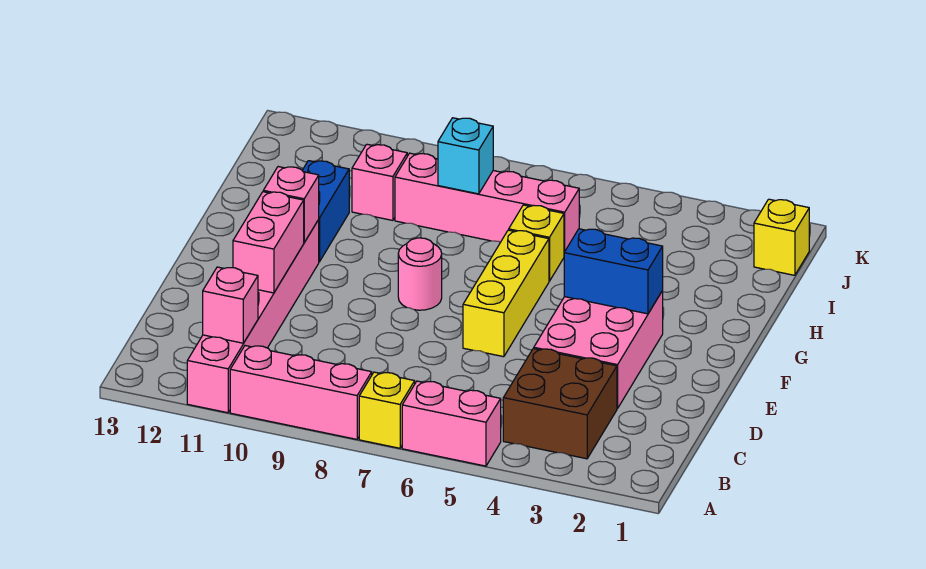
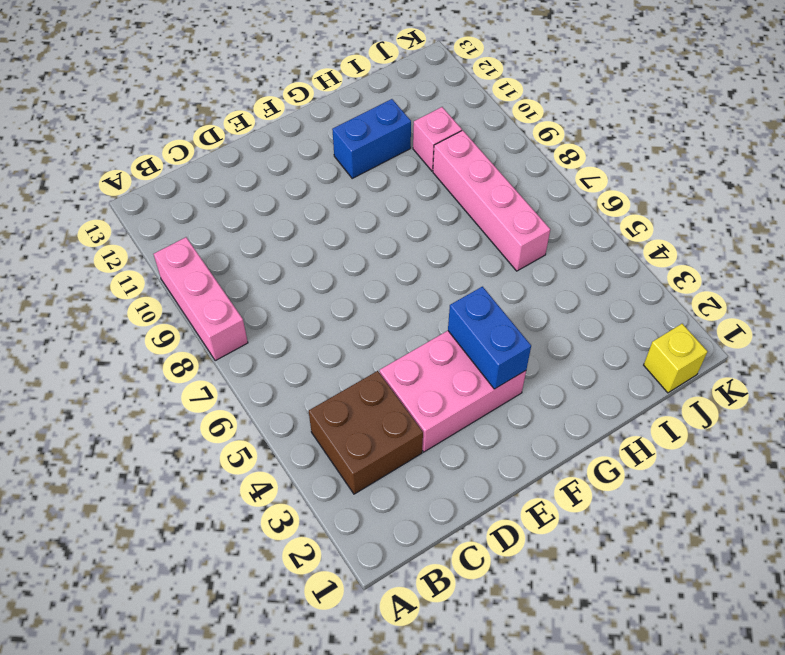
none -> pink 1x2 brick [402,381,501,466]
none -> yellow 1x1 brick [359,372,415,448]
none -> pink 1x6 brick [187,220,319,413]

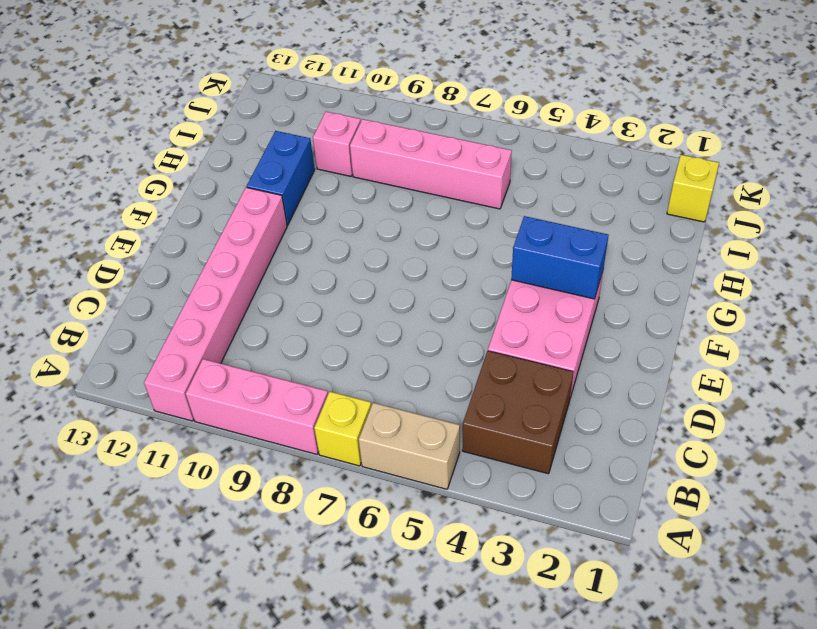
tan 1x2 brick [359,403,460,489] -> pink 1x2 brick [402,381,501,466]
none -> yellow 1x3 brick [463,230,549,357]
none -> pink 1x1 round brick [398,238,442,310]
none -> yellow 1x1 brick [509,205,564,281]

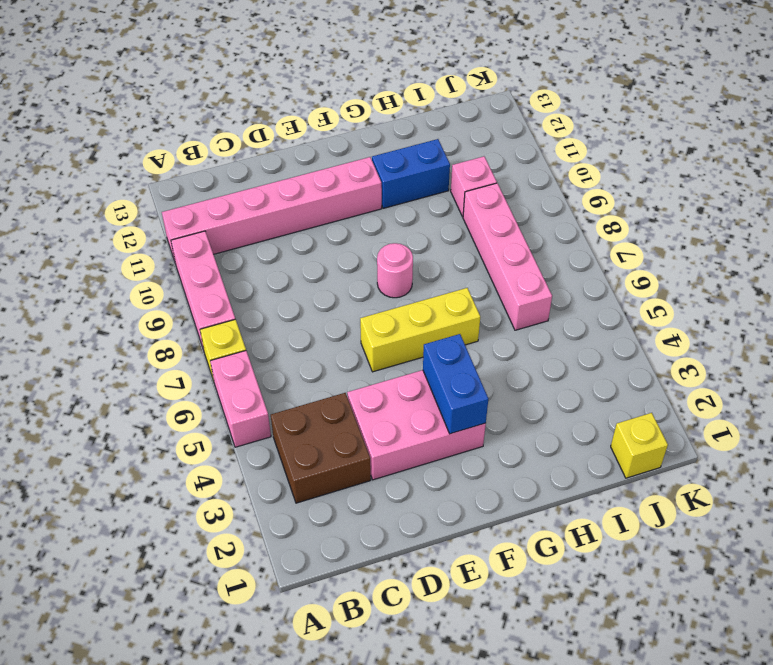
none -> yellow 1x1 brick [509,205,564,281]
none -> pink 1x1 brick [203,267,258,343]
none -> pink 1x2 brick [233,192,304,293]

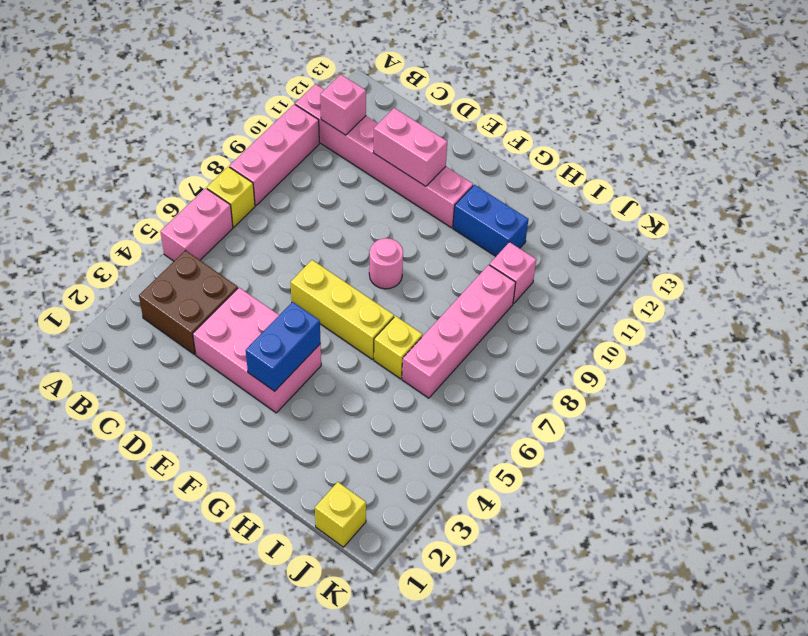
none -> pink 1x1 brick [263,167,319,242]
none -> cyan 1x1 brick [438,118,493,194]

